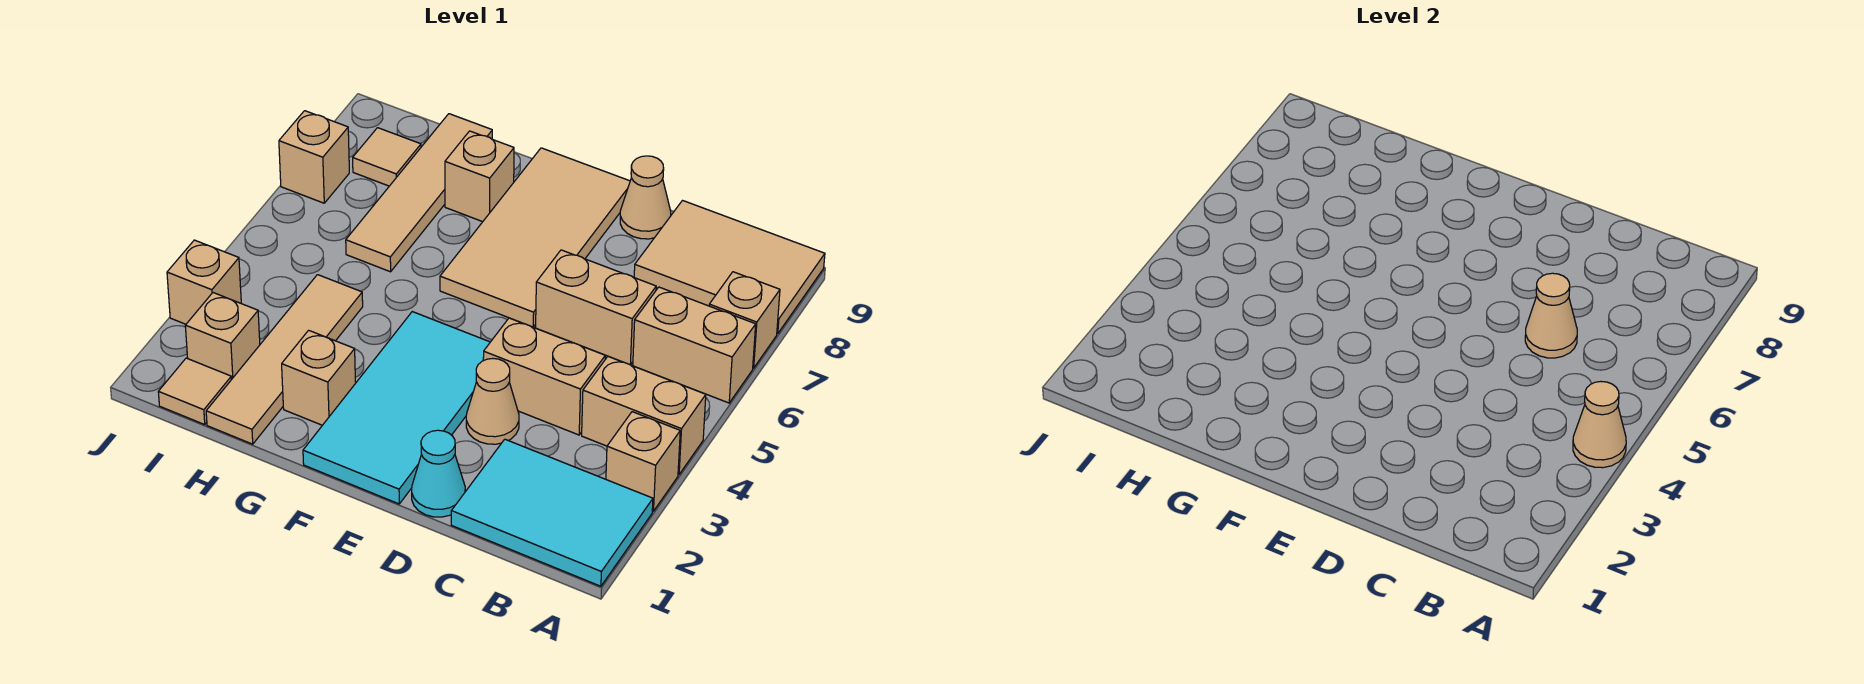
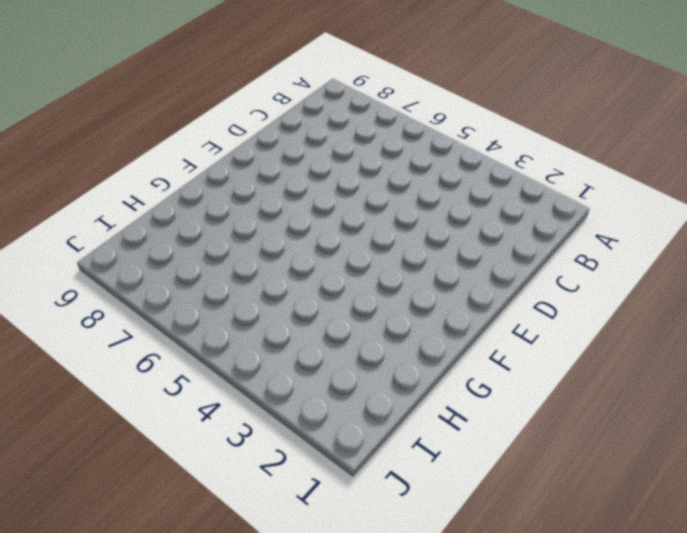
none -> cyan 2x3 tile [451,439,653,586]
none -> tan 1x1 brick [606,412,680,511]
none -> tan 1x2 brick [582,357,706,474]

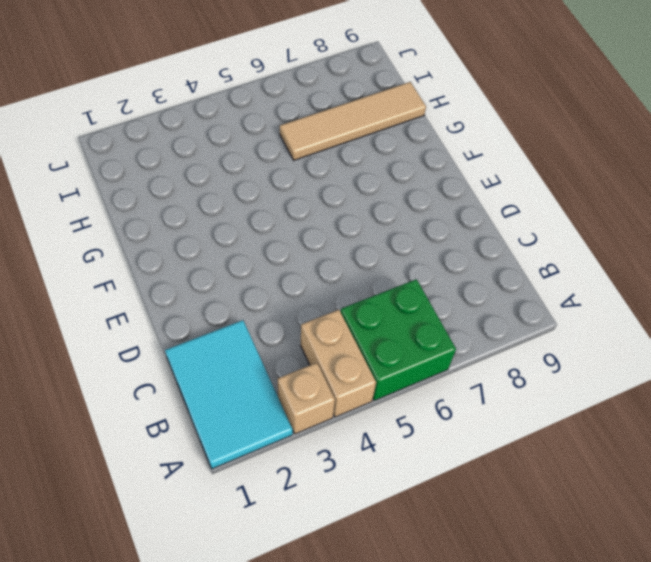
green 2x2 brick [341,279,456,401] -> tan 1x2 brick [633,287,756,403]
none -> tan 1x1 brick [709,272,780,368]
none -> tan 2x3 tile [634,201,825,334]
none -> tan 1x2 brick [483,318,605,435]

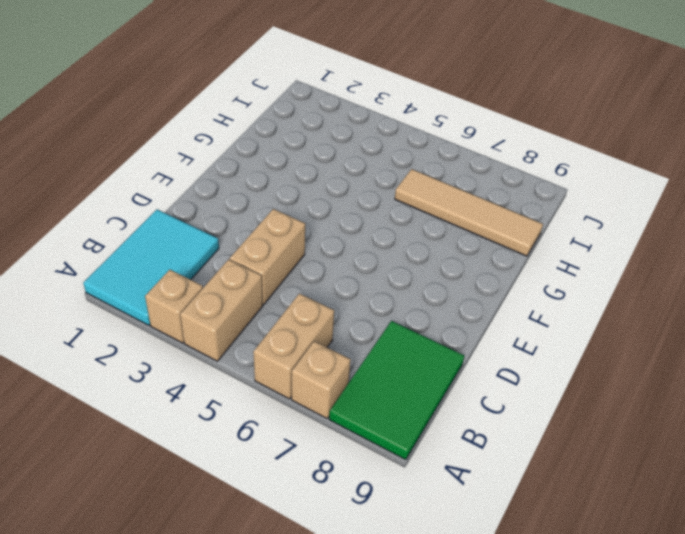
green 2x3 tile [329,321,464,460] -> tan 2x3 tile [634,201,825,334]
none -> tan 1x2 brick [536,250,656,364]
none -> cyan 1x1 cone [412,430,465,517]
none -> tan 1x1 cone [466,358,519,444]

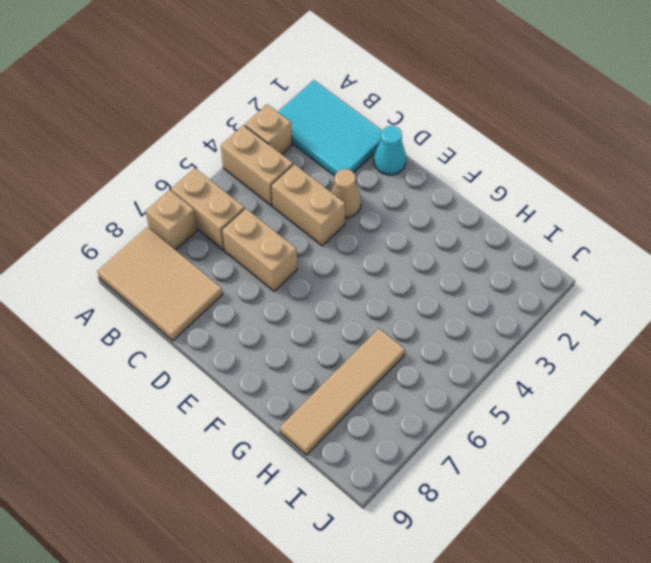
none -> tan 1x1 cone [620,156,671,239]
none -> cyan 2x4 tile [303,312,490,504]
none -> tan 2x4 tile [440,148,630,327]

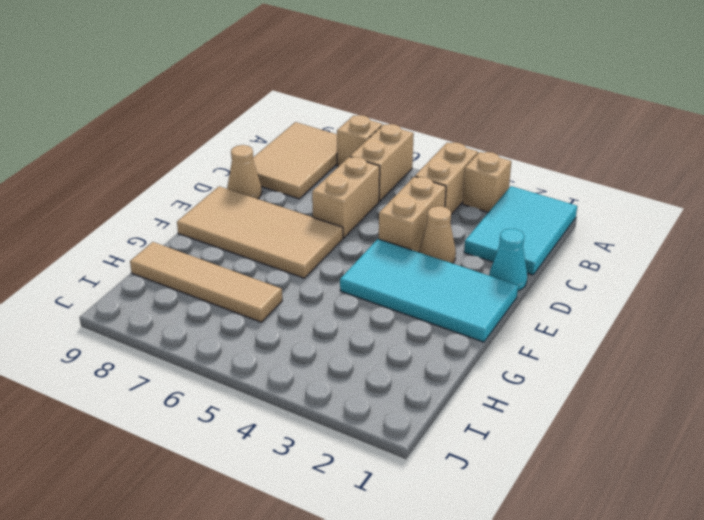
none -> tan 1x1 brick [282,330,356,425]
none -> tan 1x1 brick [445,131,514,222]
none -> tan 1x4 tile [206,275,363,444]

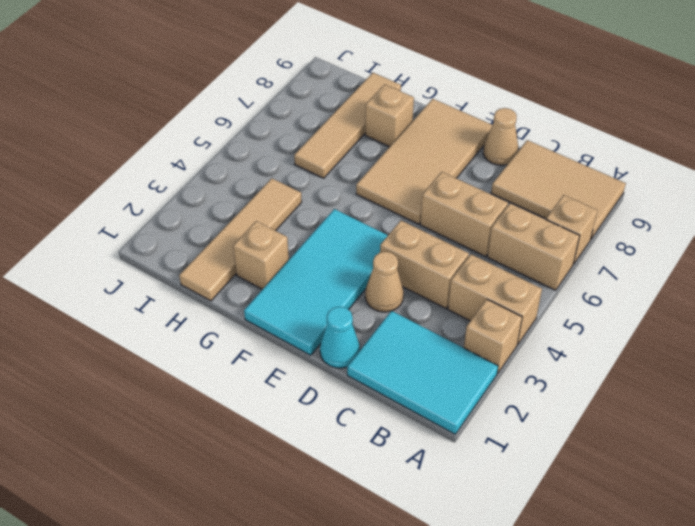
none -> tan 1x1 tile [158,358,231,425]
none -> tan 1x1 brick [185,293,260,380]
none -> tan 1x1 tile [353,128,421,186]

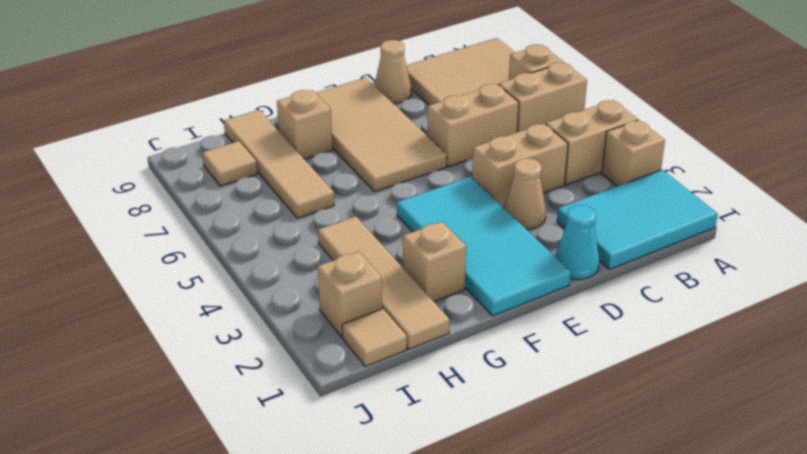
none -> tan 1x1 brick [167,240,241,324]
none -> tan 1x1 brick [279,111,349,203]
none -> tan 1x1 cone [1573,382,1626,468]

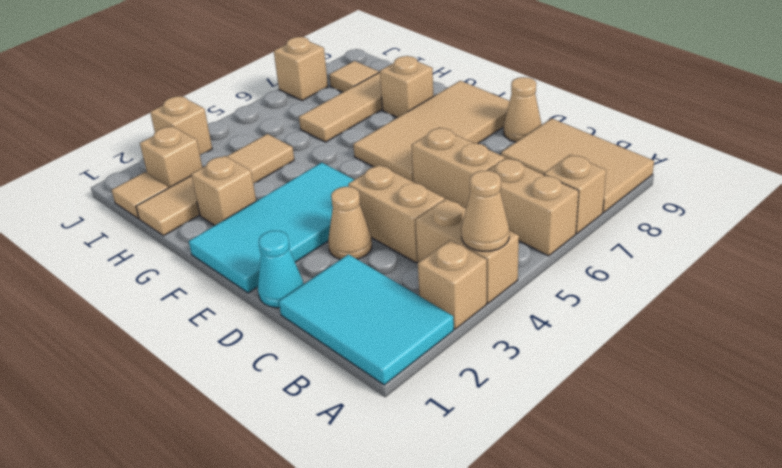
none -> tan 1x1 cone [1525,273,1577,358]

